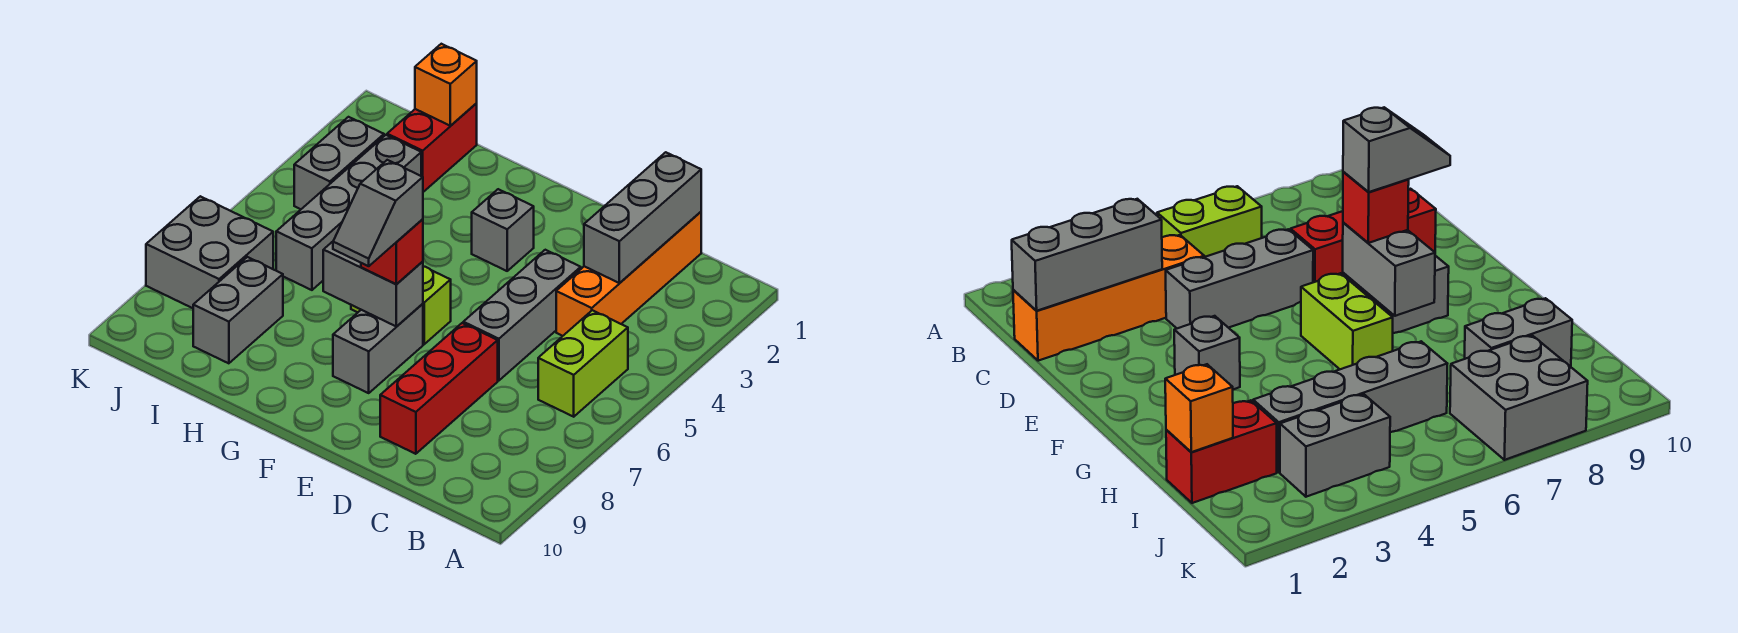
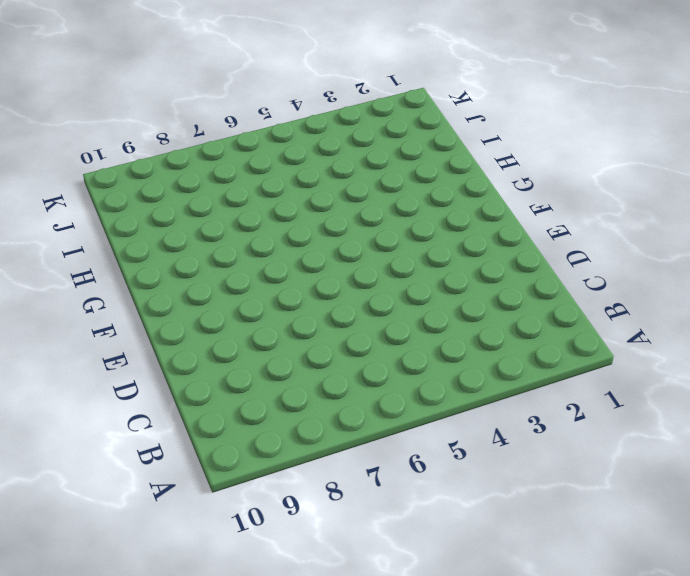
none -> lime 1x2 brick [538,310,628,417]
none -> orange 1x4 brick [556,212,701,336]
none -> grey 1x3 brick [463,250,581,381]

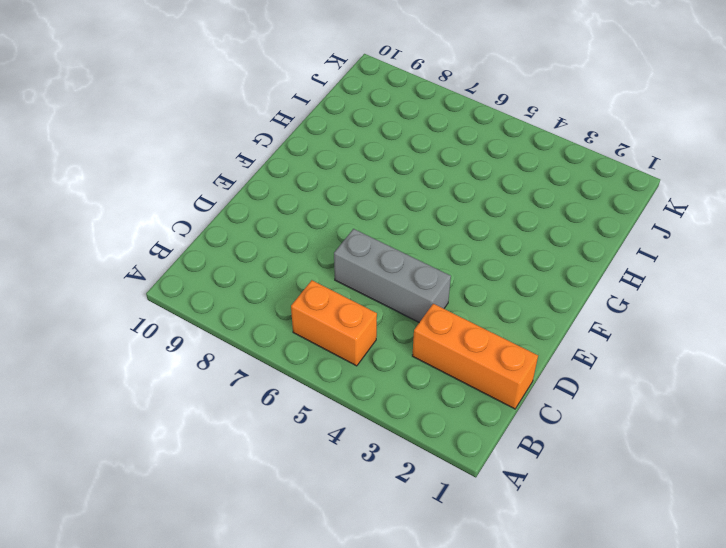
orange 1x2 brick [291,280,377,366] -> lime 1x2 brick [538,310,628,417]
orange 1x3 brick [412,304,538,409] -> orange 1x4 brick [556,212,701,336]
none -> red 1x3 brick [380,323,498,454]
none -> grey 1x1 brick [472,189,534,271]
none -> lime 1x2 brick [351,266,451,344]

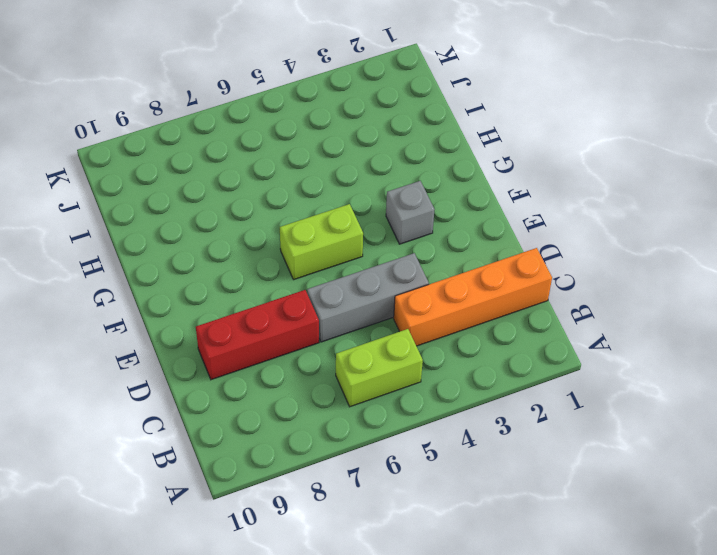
lime 1x2 brick [280,204,363,280] -> lime 1x2 brick turned to [351,266,451,344]
none -> grey 1x2 brick [333,304,423,393]
none -> red 1x2 brick [387,103,477,192]
none -> grey 1x4 brick [276,135,421,290]

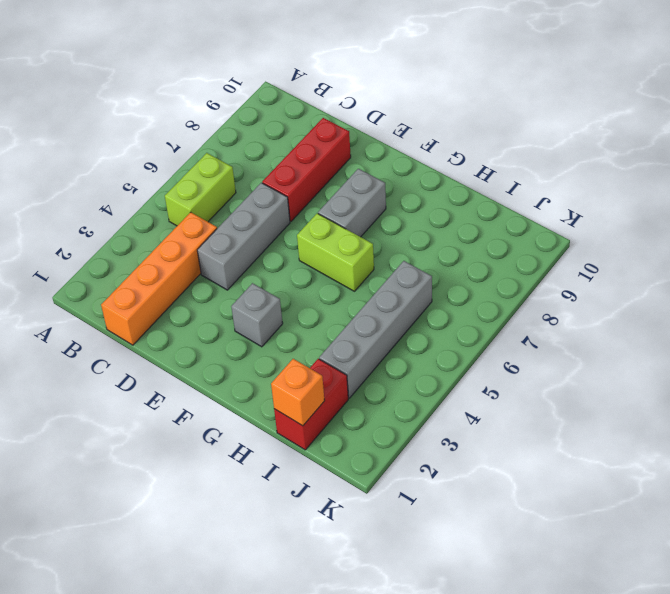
none -> grey 1x2 brick [193,257,283,363]
none -> grey 1x2 brick [294,117,384,209]
none -> grey 2x2 brick [146,196,273,308]

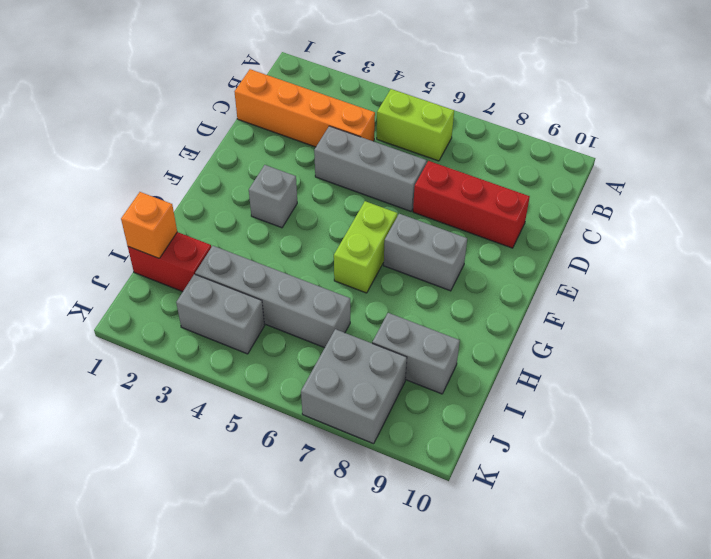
none -> grey 1x3 brick [584,152,701,283]
none -> grey 1x2 brick [323,242,423,327]
none -> red 1x1 brick [361,219,423,284]

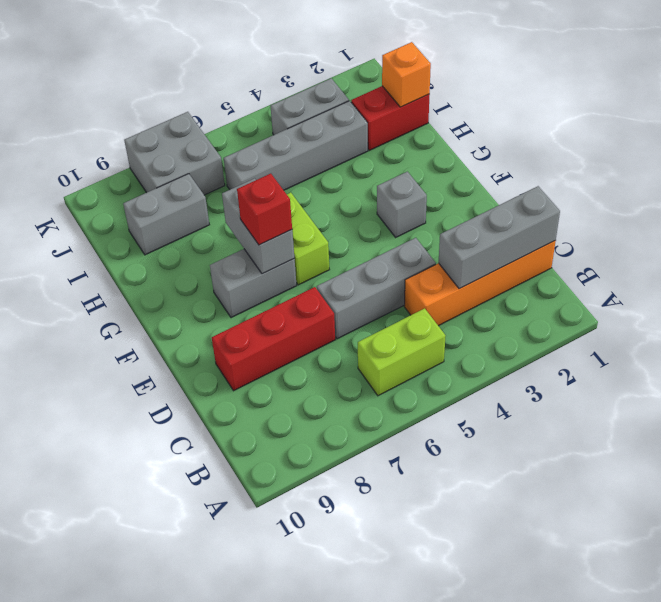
none -> grey 1x2 slope [333,160,423,266]

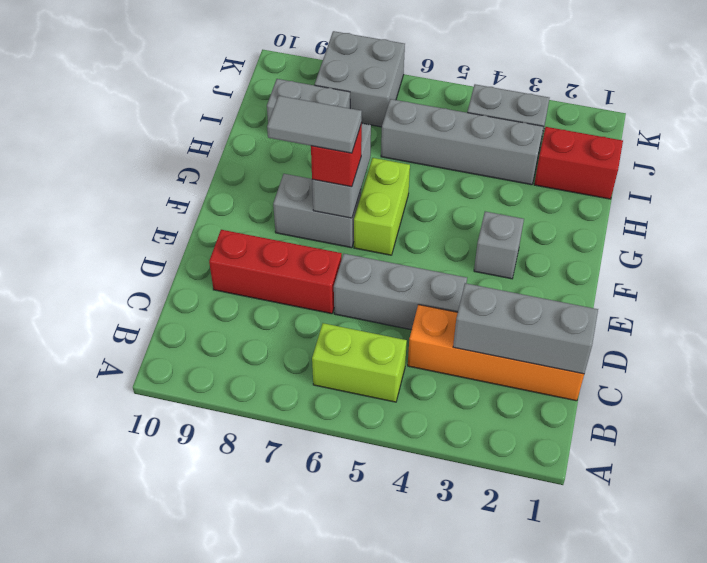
grey 1x2 tile [267,96,362,153] -> grey 1x2 slope [333,160,423,266]
none -> orange 1x1 brick [415,44,477,126]

